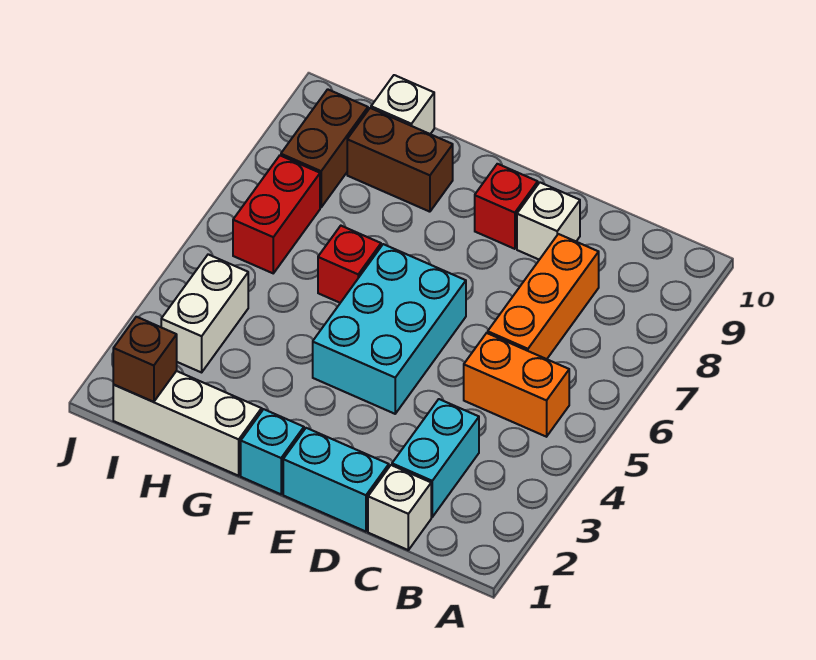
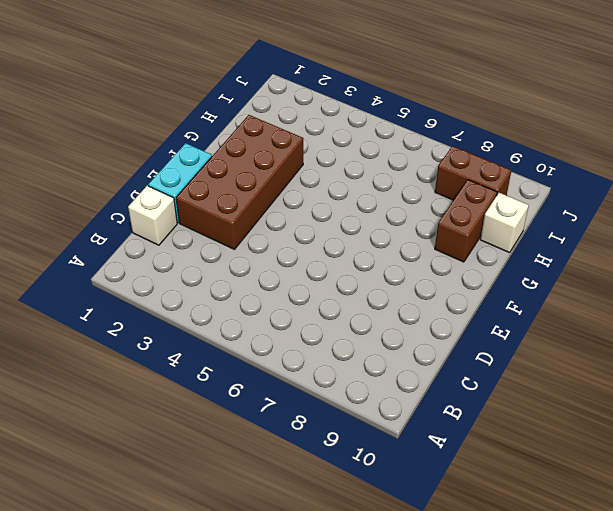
brown 2x4 brick [176,115,303,249] -> none
none -> orange 1x2 brick [464,333,569,437]
none -> cyan 1x2 brick [392,399,479,517]
none -> orange 1x3 brick [488,234,599,359]

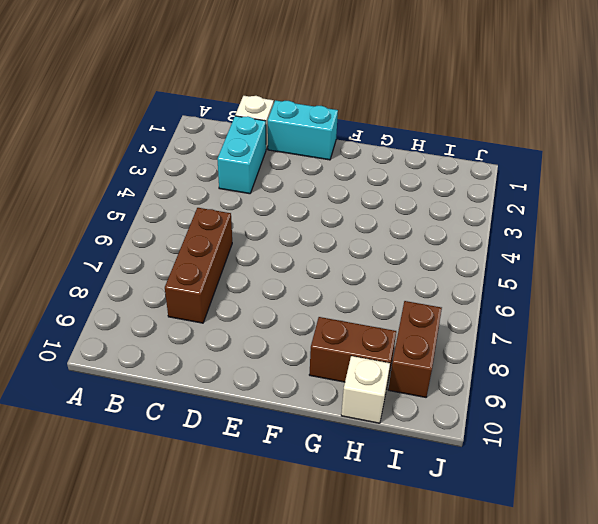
brown 1x3 brick [165,208,232,323] -> orange 1x3 brick [488,234,599,359]
none -> orange 1x2 brick [464,333,569,437]
none -> white 1x1 brick [517,183,580,260]
none -> cyan 2x3 brick [313,244,466,414]

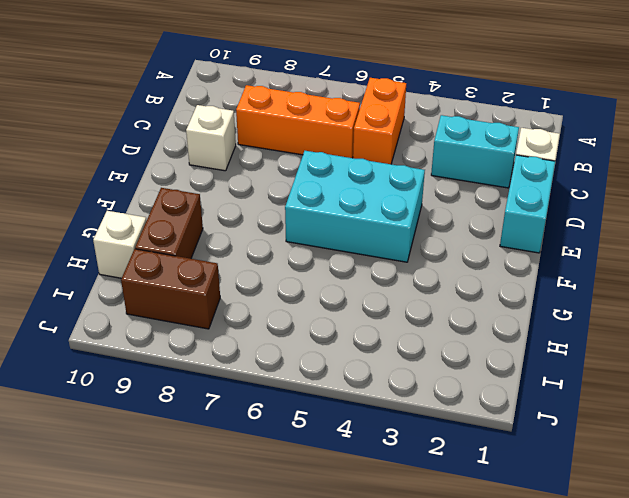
none -> red 1x1 brick [475,164,538,249]
none -> cyan 1x1 brick [241,409,304,494]
none -> white 1x3 brick [113,371,262,476]

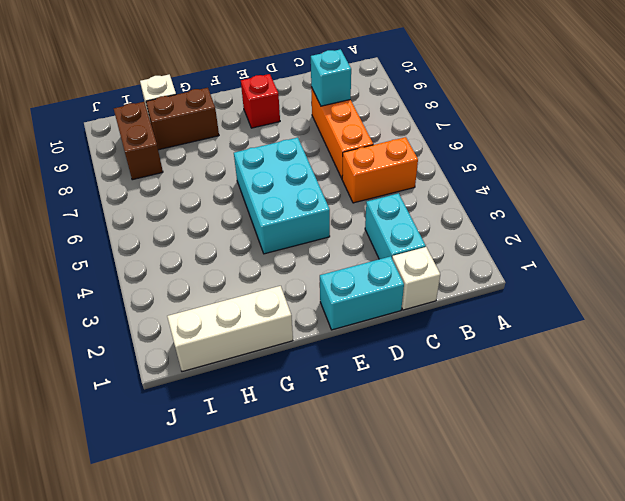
cyan 1x1 brick [311,49,351,106] -> cyan 1x1 brick moved to [241,409,304,494]
none -> white 1x1 brick [517,183,580,260]
none -> red 1x1 brick [318,226,381,303]
none -> white 1x2 brick [161,254,248,372]

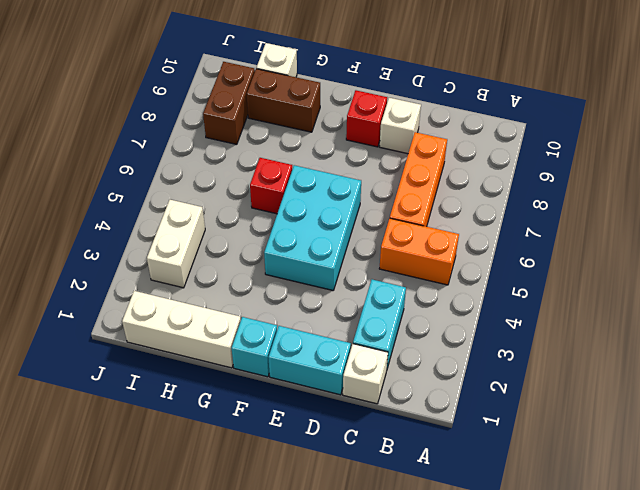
none -> red 1x2 brick [233,156,320,273]
none -> brown 1x1 brick [113,317,177,402]

